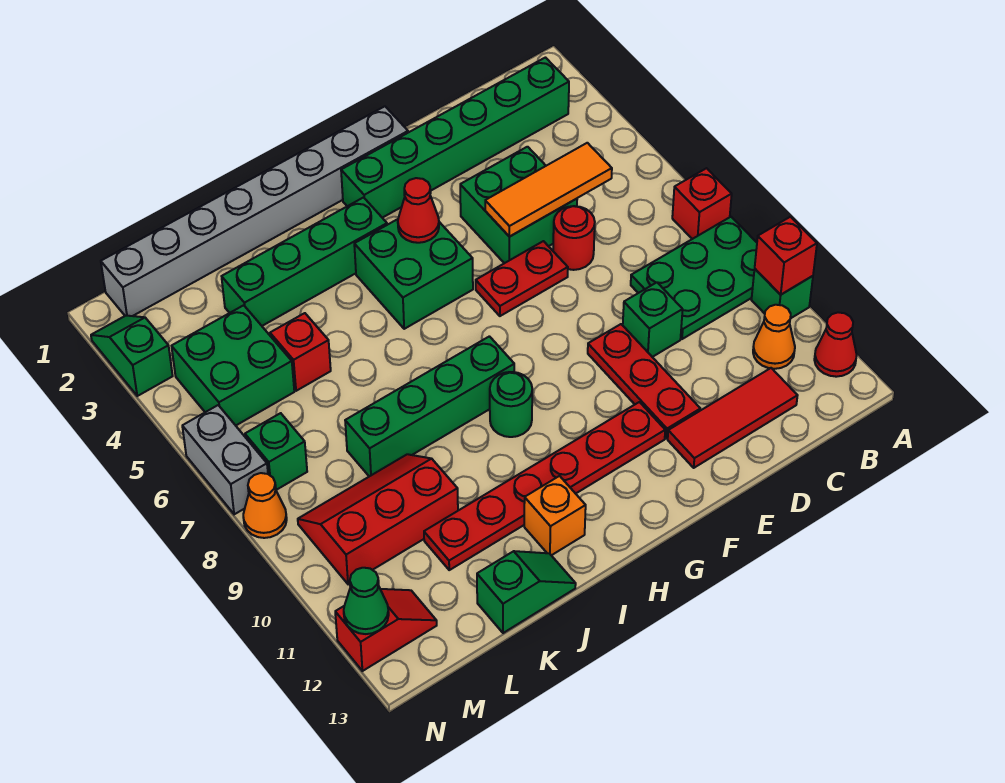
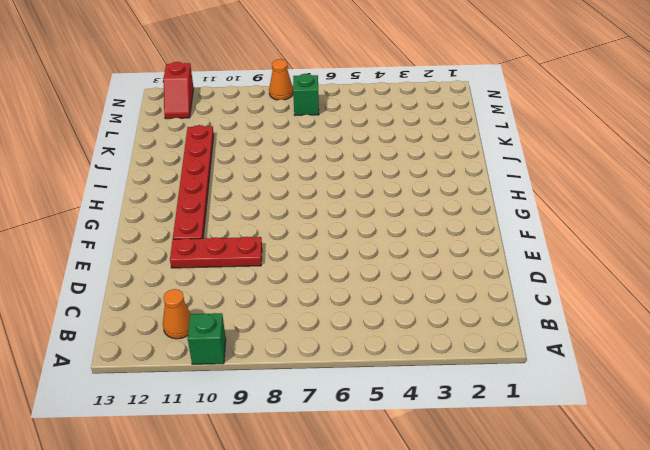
none -> red 1x1 brick [672,168,732,239]
none -> green 2x3 plate [631,217,757,339]
none -> red 1x1 cone [814,312,857,377]
none -> green 1x6 brick [341,58,569,218]

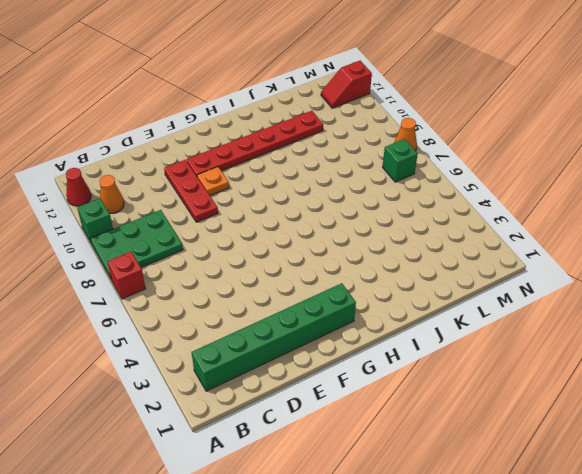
orange 1x1 plate [197,167,229,196] -> none
none -> red 1x3 tile [668,368,798,468]
none -> green 2x2 brick [460,147,577,263]
none -> red 1x1 round brick [553,206,595,270]
none -> green 1x1 brick [623,282,683,357]

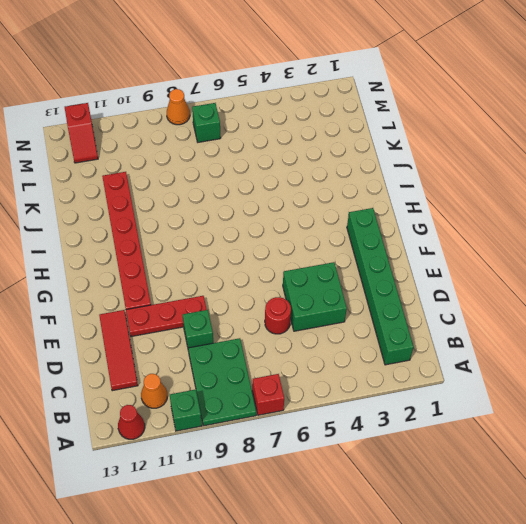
none -> red 1x2 plate [476,241,568,316]
none -> grey 1x8 brick [101,106,408,316]
none -> green 2x2 brick [354,219,473,329]
none -> green 1x4 brick [222,197,387,326]

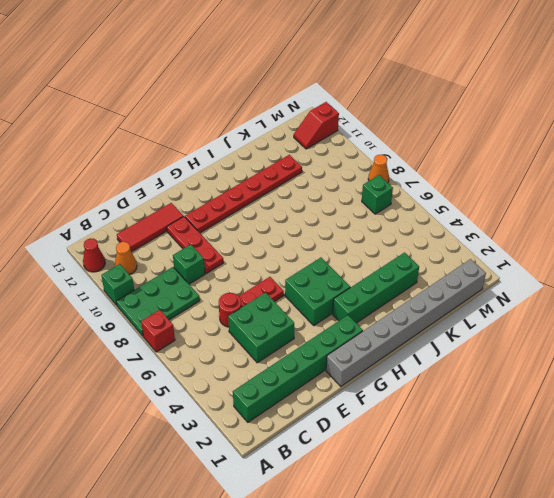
none -> green 1x4 brick [345,336,514,476]
none -> green 1x1 round brick [490,372,532,437]
none -> orange 1x1 brick [524,476,586,555]
none -> green 1x2 slope [477,551,576,633]

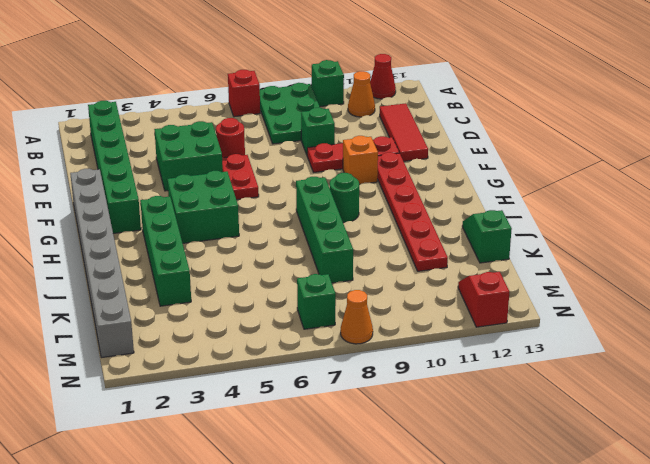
orange 1x1 brick [343,136,378,184] -> orange 1x1 brick moved to [524,476,586,555]
none -> red 1x1 brick [270,313,331,391]
none -> red 2x3 slope [298,454,458,584]
none -> green 2x2 brick [172,305,294,426]
none -> green 1x2 slope [91,316,173,396]

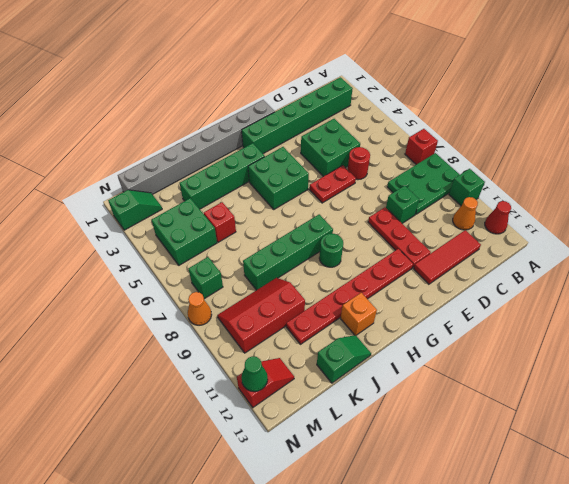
green 1x2 slope [108,190,162,230] -> green 1x2 slope turned to [91,316,173,396]
none -> grey 1x2 brick [182,405,268,514]
none -> red 1x1 brick [755,217,817,295]
none -> orange 1x3 tile [485,143,612,237]
none -> red 1x1 cone [398,178,439,243]

